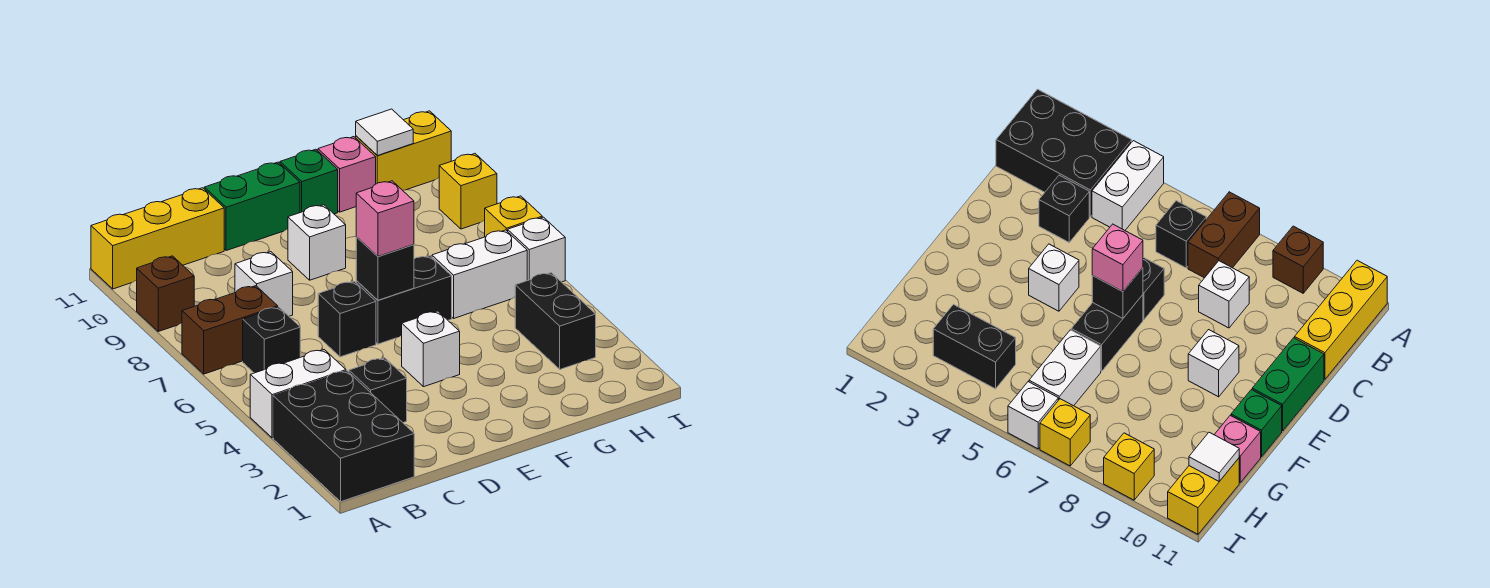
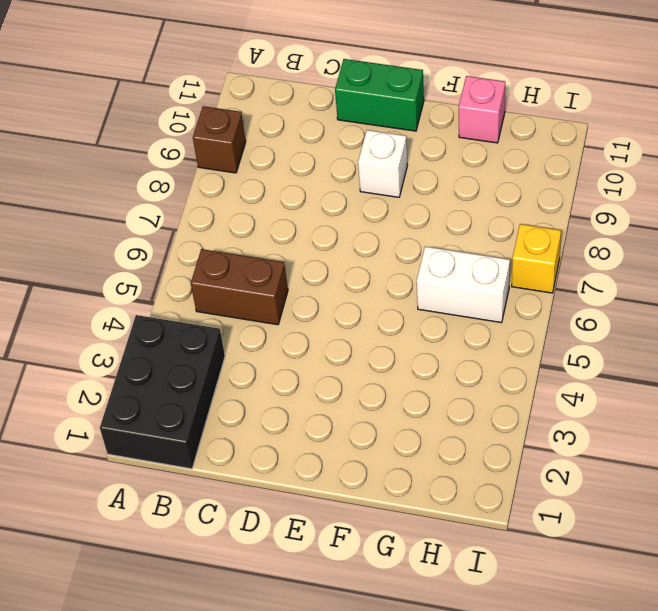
brown 1x2 brick [191,249,288,325] -> brown 1x2 brick moved to [182,286,278,374]
none -> white 1x2 brick [250,350,346,438]
none -> yellow 1x3 brick [91,188,224,289]
none -> black 1x1 brick [243,307,300,373]

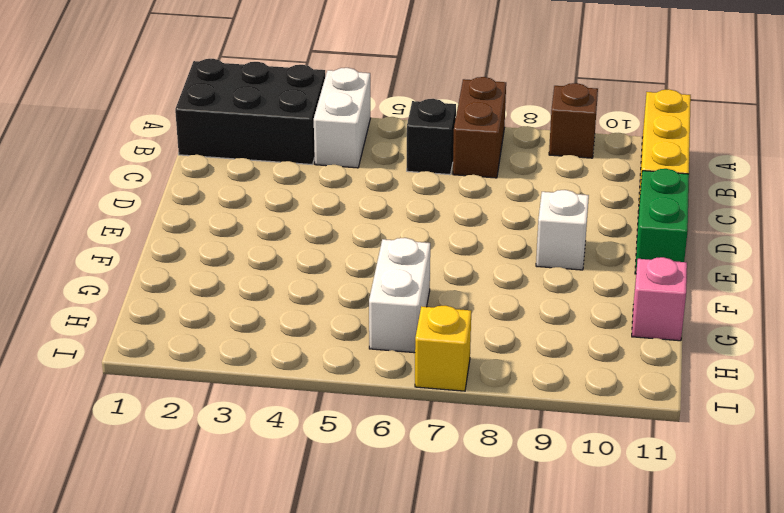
none -> black 1x1 brick [349,358,407,423]
none -> white 1x1 brick [235,252,293,316]
none -> black 1x1 brick [318,281,376,357]

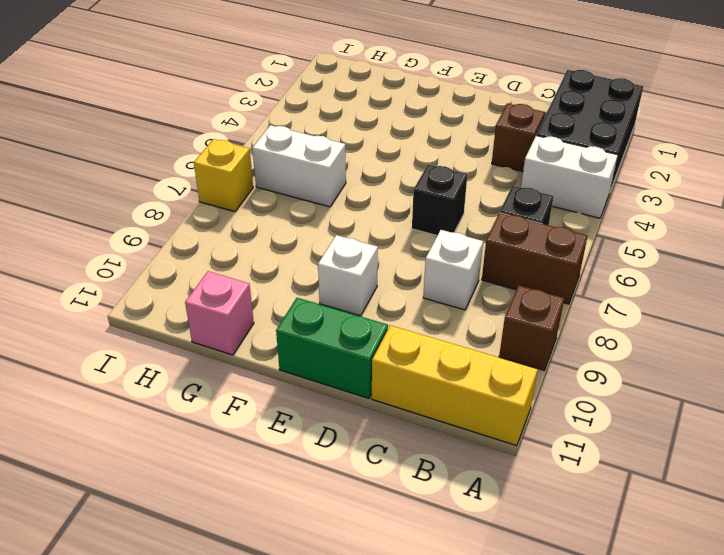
brown 1x1 brick [492,103,545,172] -> black 1x1 brick [349,358,407,423]
none -> white 1x1 brick [402,311,460,387]
none -> black 1x2 brick [356,256,452,344]
none -> green 1x1 brick [280,149,338,214]

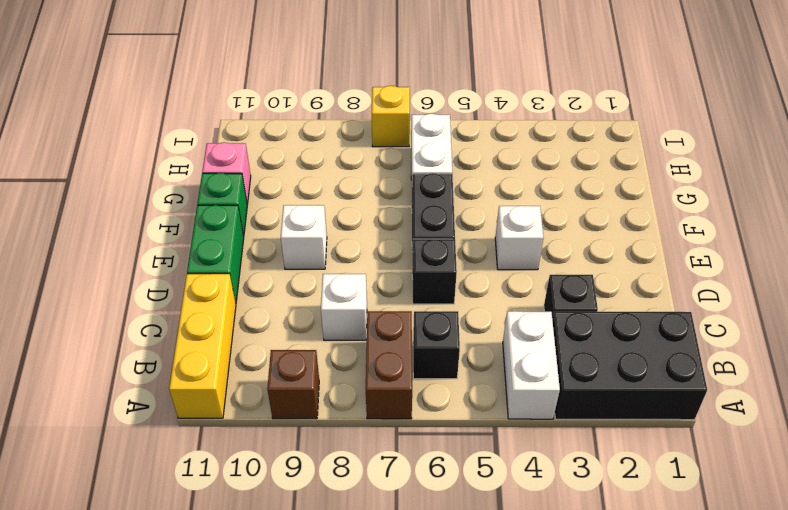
none -> black 1x2 brick [515,273,596,369]
none -> yellow 1x2 brick [356,111,451,190]
none -> white 1x1 brick [508,217,565,282]

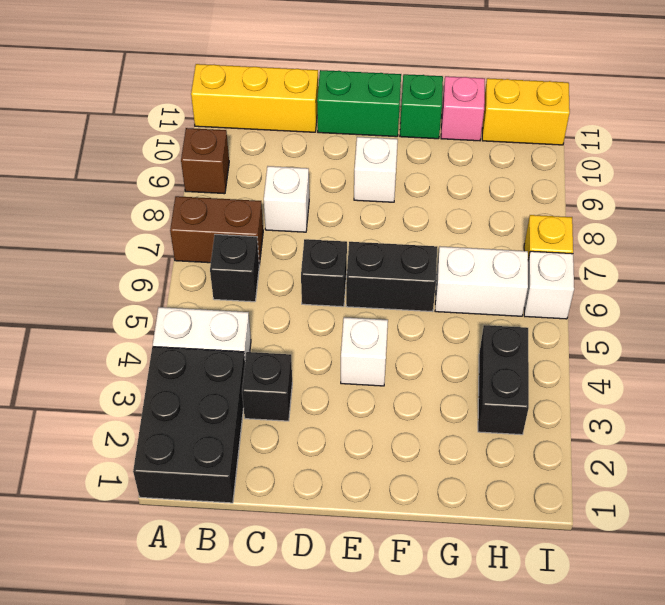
none -> yellow 1x1 brick [439,154,497,229]
none -> black 1x1 brick [356,237,414,300]
none -> white 1x1 tile [356,109,413,156]

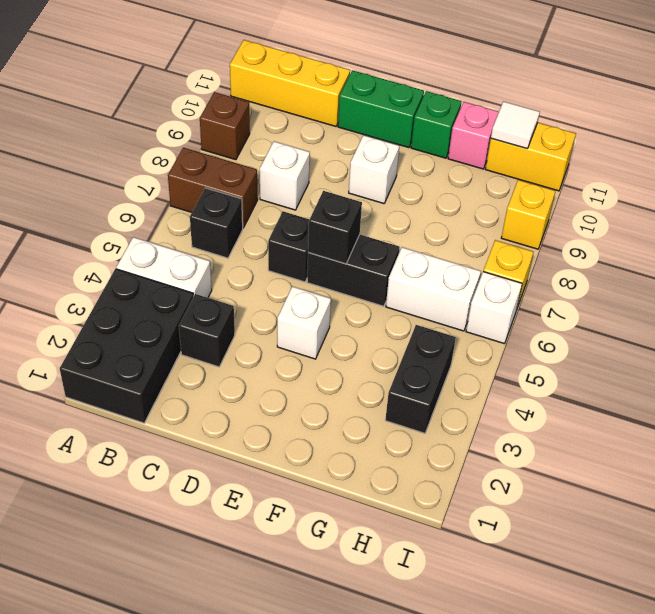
none -> pink 1x1 brick [356,181,414,256]

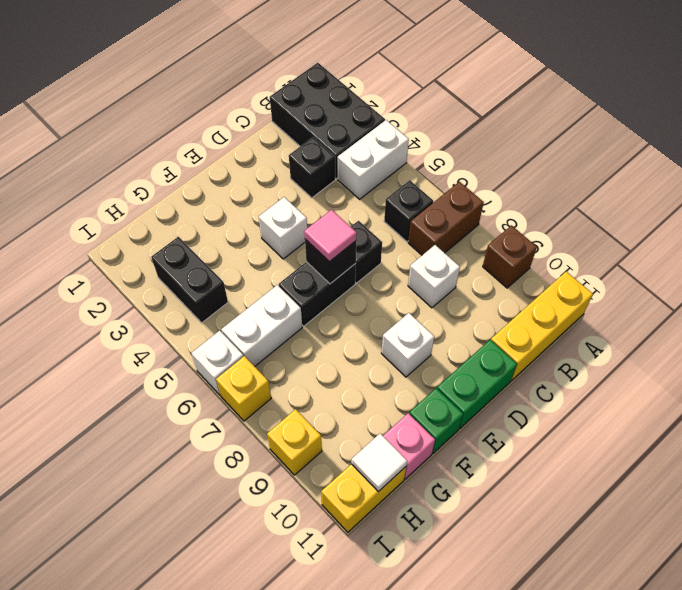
pink 1x1 tile [304,210,357,262] -> pink 1x1 brick [356,181,414,256]

